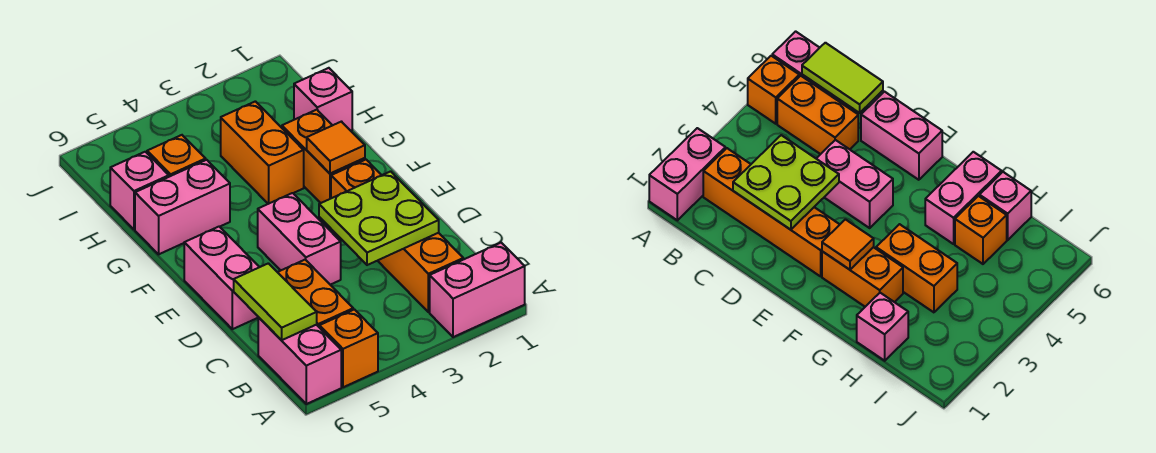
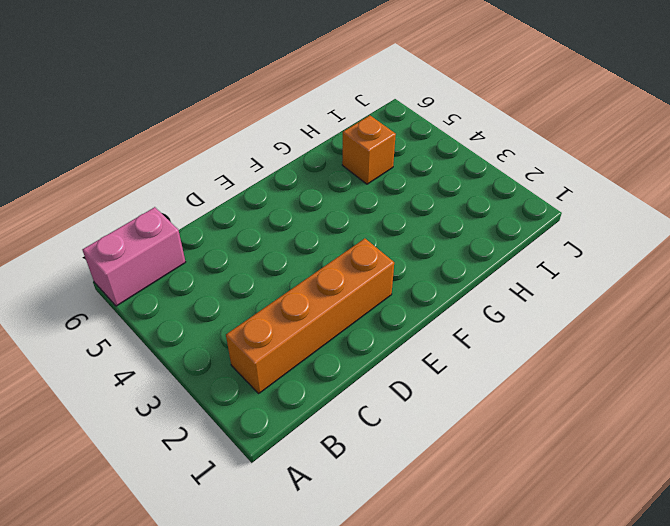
none -> pink 1x2 brick [430,243,525,337]
none -> orange 1x1 brick [320,309,378,387]
none -> orange 1x2 brick [278,260,353,328]

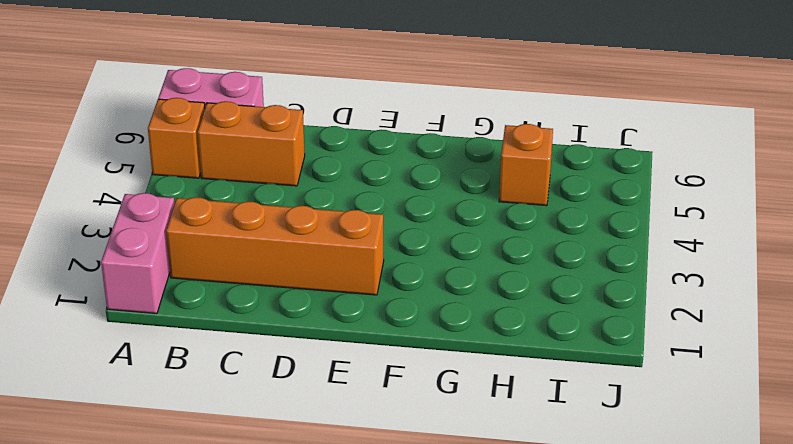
none -> pink 1x2 brick [258,193,341,285]
none -> pink 1x2 brick [184,227,259,329]
none -> orange 1x2 brick [282,110,365,203]

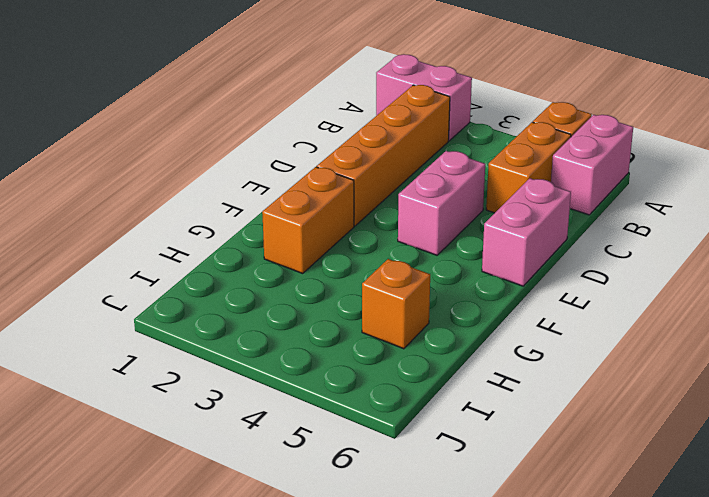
none -> orange 1x2 brick [221,101,304,204]
none -> pink 1x2 brick [135,160,230,254]
none -> pink 1x1 brick [294,68,352,131]

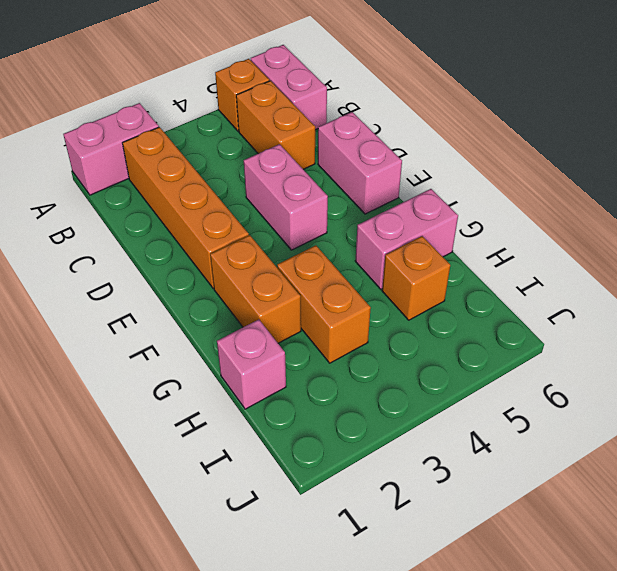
none -> pink 1x1 brick [110,152,169,229]
none -> lime 1x2 tile [234,263,317,340]
none -> lime 2x2 plate [319,171,439,265]

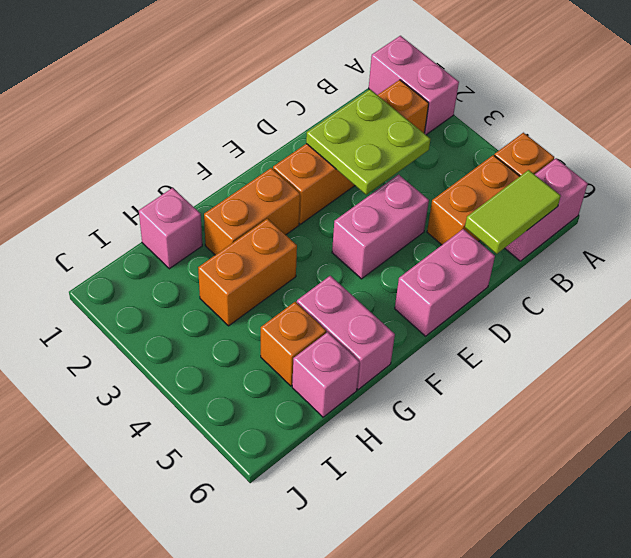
none -> orange 1x1 tile [307,122,365,173]

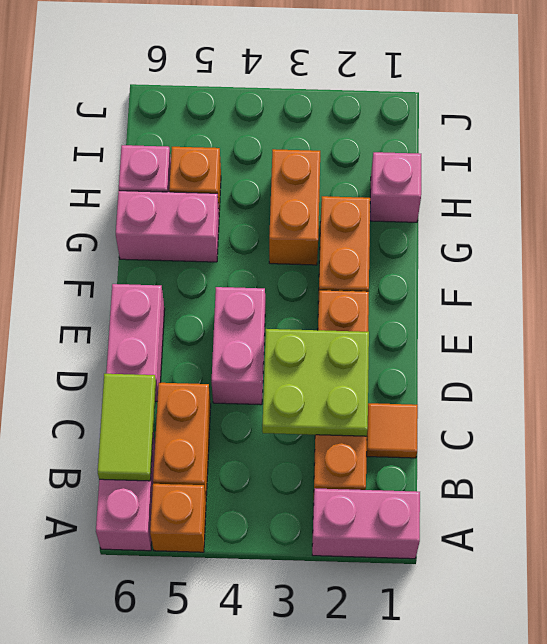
orange 1x1 tile [367,403,418,458] -> orange 1x1 tile moved to [307,122,365,173]

